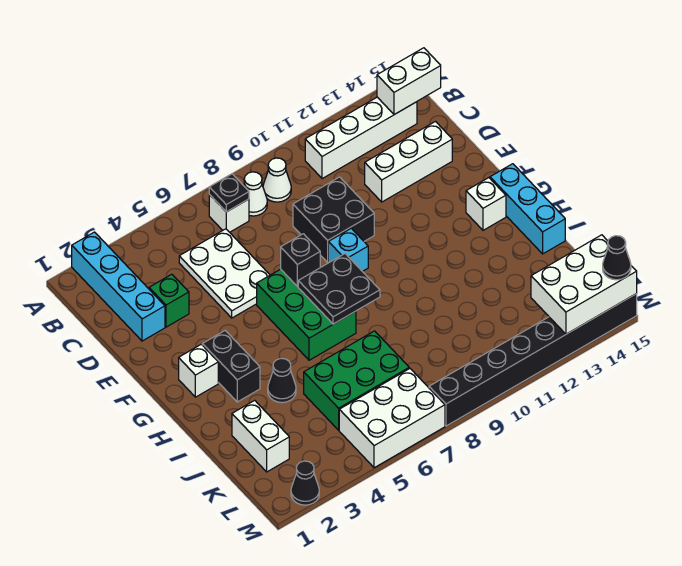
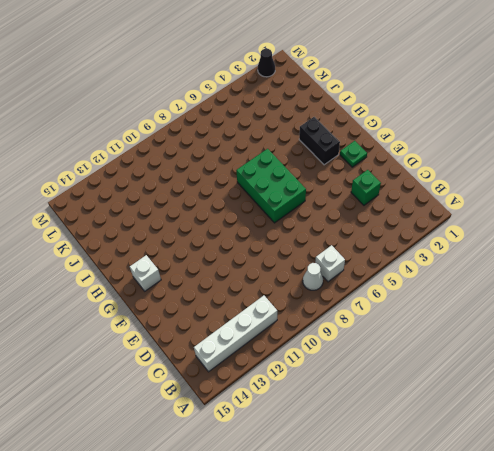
green 1x1 plate [340,141,367,167] -> none
none -> cyan 1x4 brick [72,232,165,341]
none -> white 1x1 cone [263,158,291,202]
none -> white 2x3 plate [179,229,270,318]

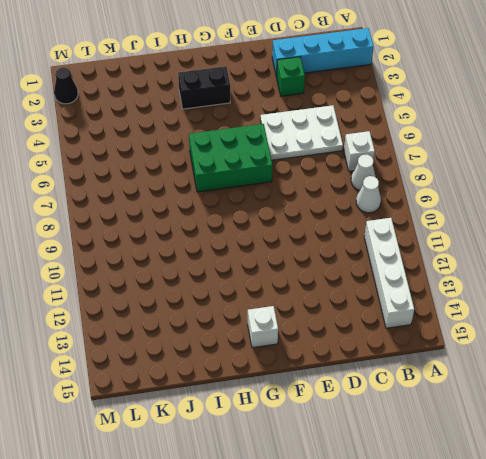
none -> black 2x2 brick [293,177,374,262]
none -> white 1x3 brick [365,122,452,202]
none -> cyan 1x1 brick [328,228,368,272]

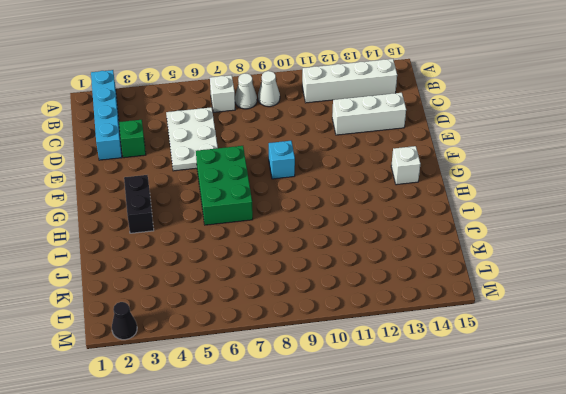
none -> black 2x2 brick [293,177,374,262]
none -> white 1x1 brick [179,344,218,397]
none -> cyan 1x3 brick [490,164,565,254]

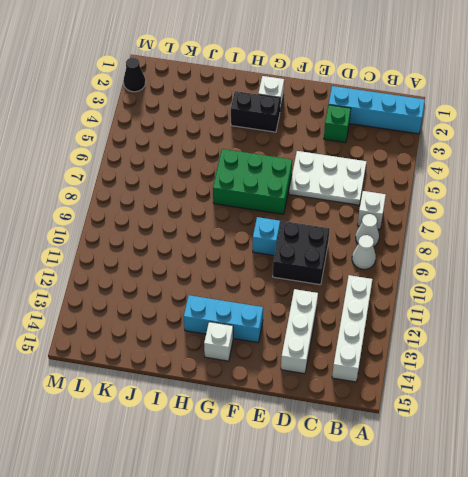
cyan 1x3 brick [184,295,263,343] -> cyan 1x3 brick moved to [490,164,565,254]
none -> black 1x1 cone [268,358,296,403]
none -> white 1x2 brick [232,400,289,472]
none -> green 2x3 brick [304,331,409,430]

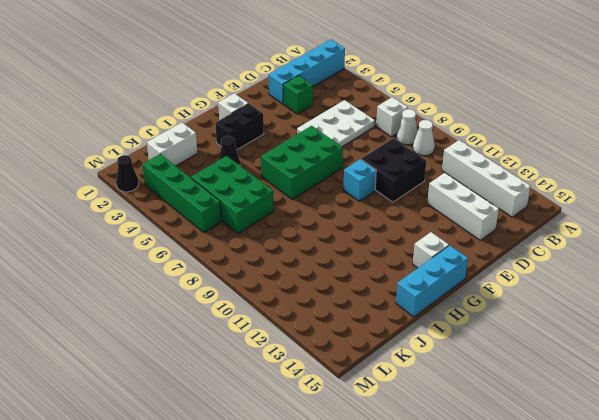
green 1x4 brick [142,154,221,232] -> white 2x3 brick [339,368,445,468]
none -> black 1x8 brick [429,294,637,426]
none -> black 1x1 plate [209,174,249,212]
none -> white 1x2 brick [377,48,441,115]

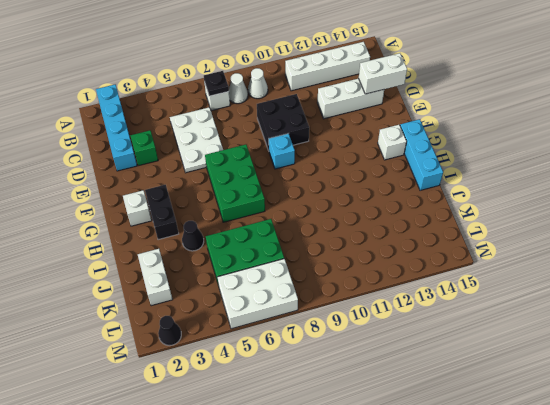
white 1x2 brick [359,53,407,94] -> white 1x2 brick moved to [377,48,441,115]
none -> black 1x8 brick [429,294,637,426]
none -> black 1x1 brick [281,234,320,287]
none -> black 2x2 plate [298,254,380,324]

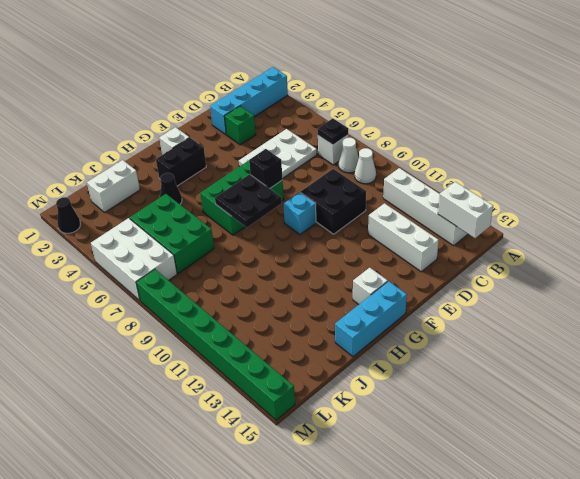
green 1x8 brick [136,269,295,420] -> black 1x8 brick [429,294,637,426]
none -> white 2x3 brick [531,235,637,334]
none -> black 1x1 cone [603,236,631,280]

